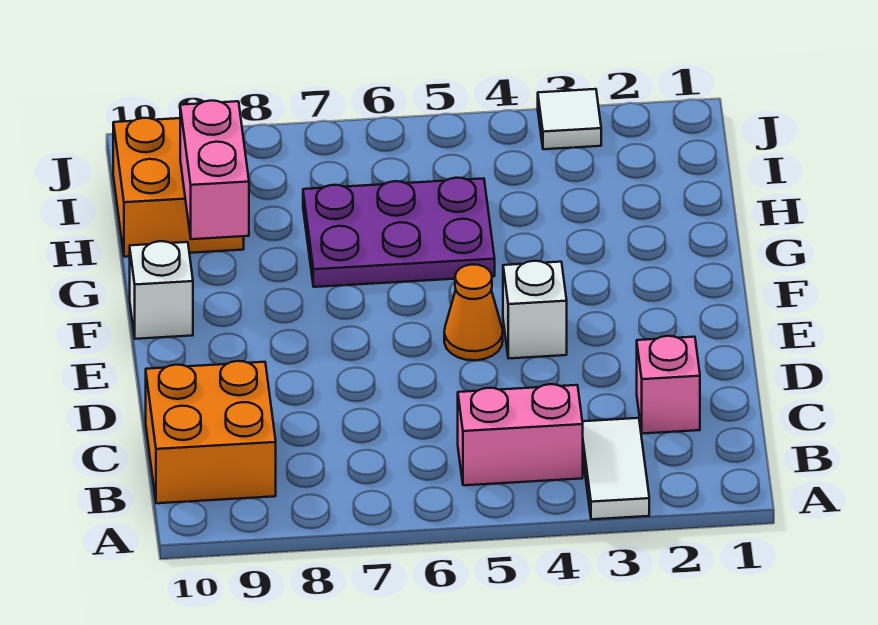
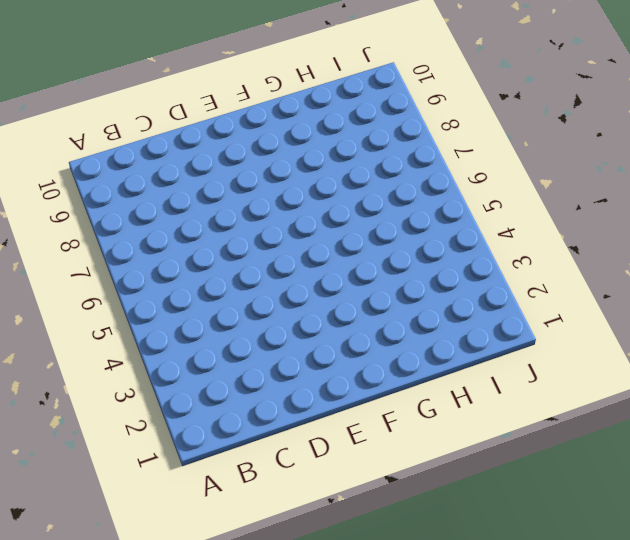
none -> white 1x2 tile [582,418,649,519]
none -> pink 1x2 brick [458,384,583,485]

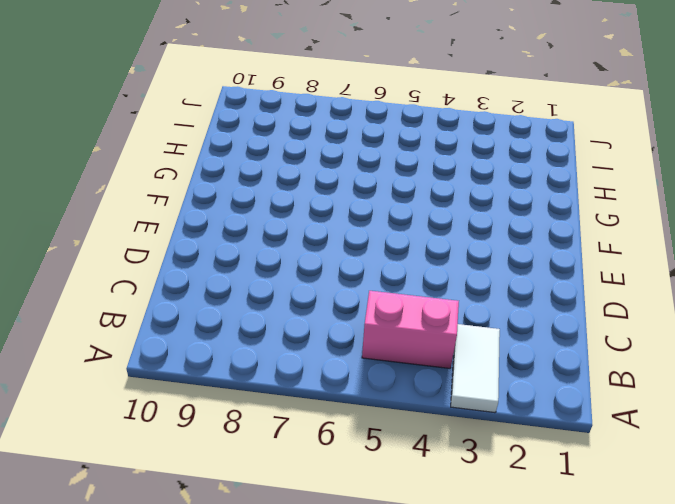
none -> orange 2x2 brick [146,361,276,503]
none -> pink 1x1 brick [637,336,700,434]

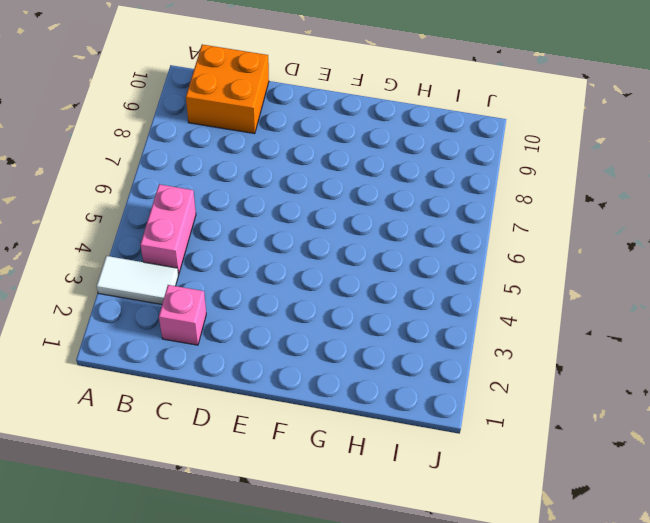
none -> white 1x1 brick [503,261,567,358]
none -> orange 1x1 cone [444,264,503,360]

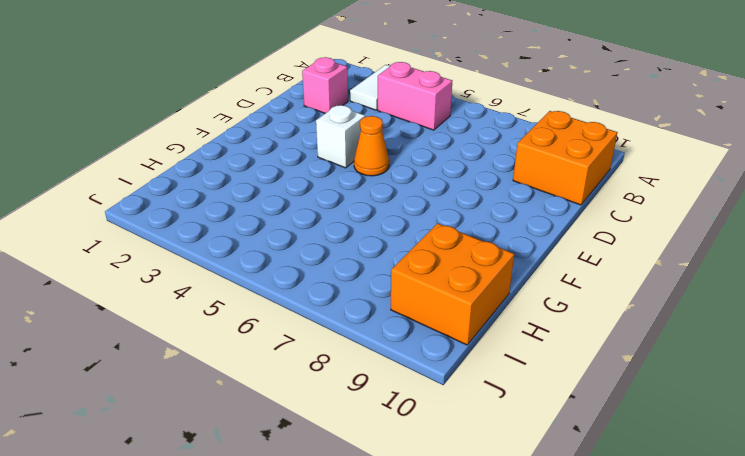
none -> white 1x1 brick [130,241,193,339]
none -> purple 2x3 plate [303,178,495,287]

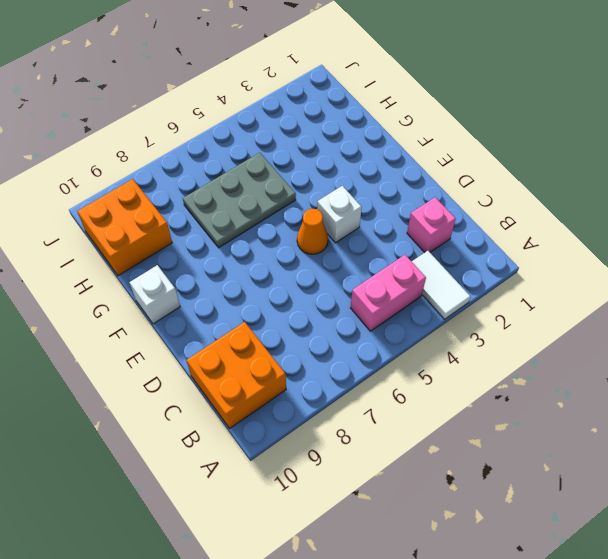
grey 2x3 plate [183,153,296,248] -> purple 2x3 plate [303,178,495,287]
none -> white 1x1 tile [538,89,601,149]
none -> pink 1x2 brick [180,101,249,239]

